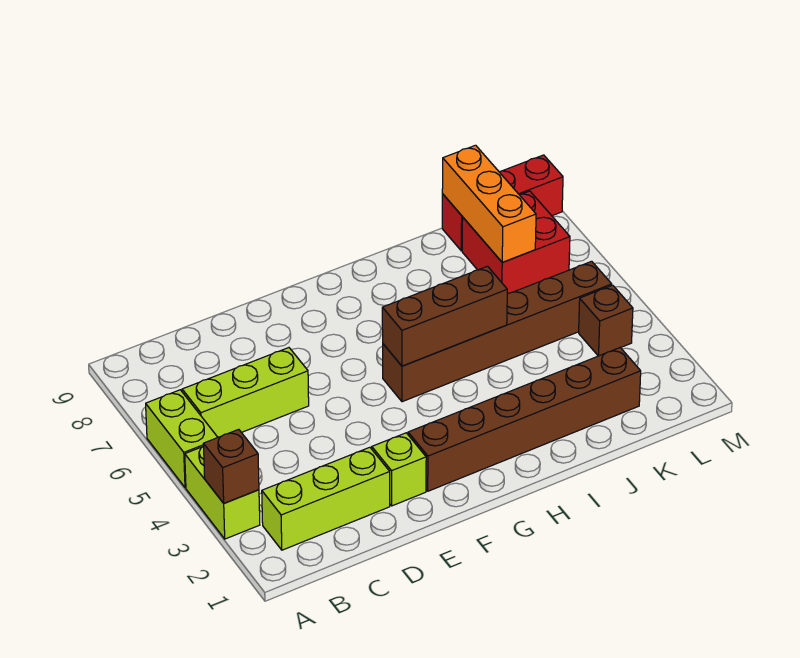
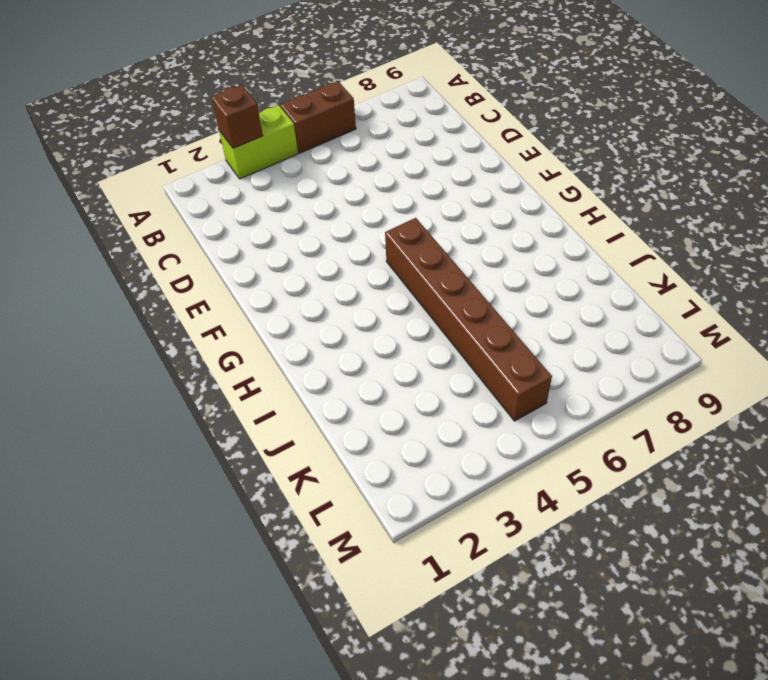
brown 1x2 brick [280,81,356,153] -> lime 1x2 brick [146,390,218,488]
none -> lime 1x3 brick [262,447,390,550]
none -> lime 1x3 brick [182,348,309,437]
none -> lime 1x1 brick [372,433,426,506]

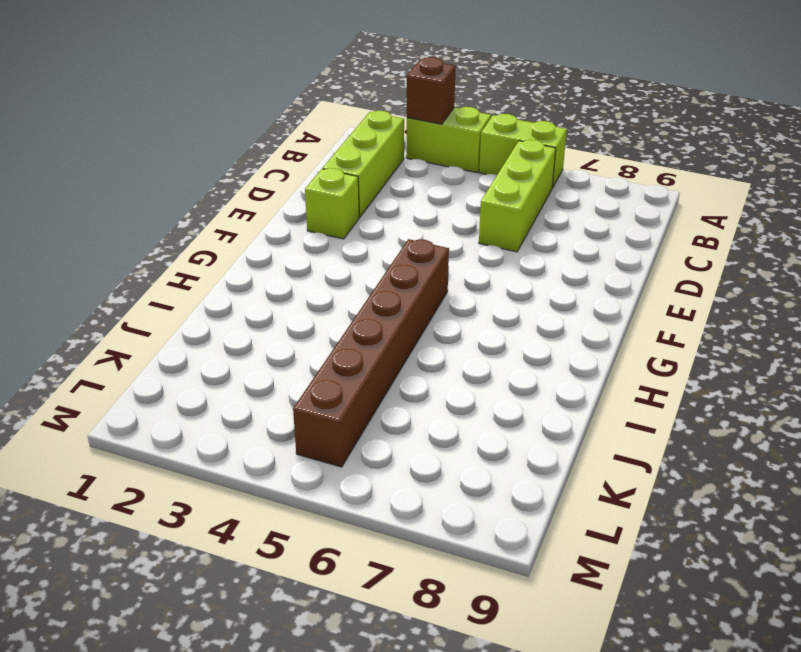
none -> brown 1x6 brick [408,348,641,491]
none -> red 2x2 brick [462,191,570,294]
none -> red 1x3 brick [442,155,563,251]

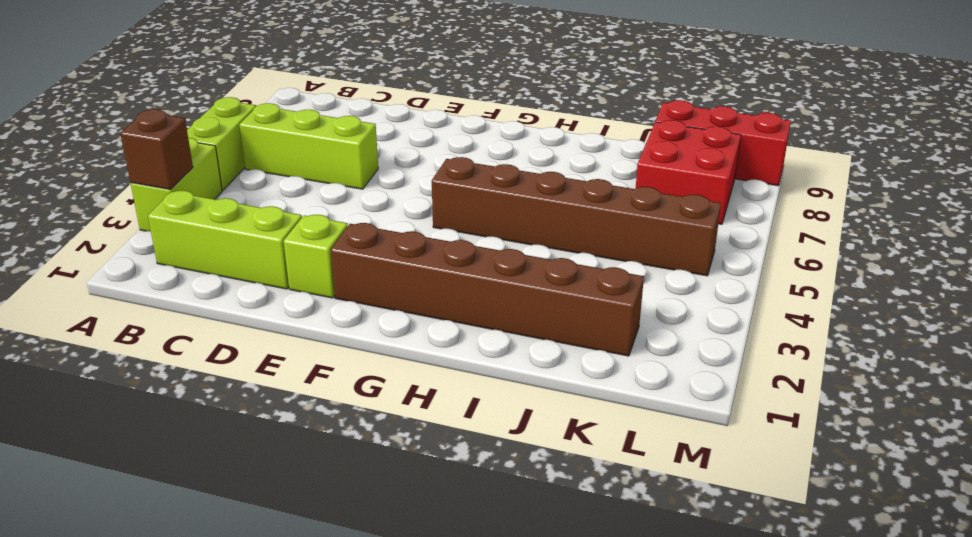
none -> brown 1x1 brick [579,285,633,356]
none -> brown 1x3 brick [382,266,507,366]
none -> orange 1x3 brick [442,145,536,262]

